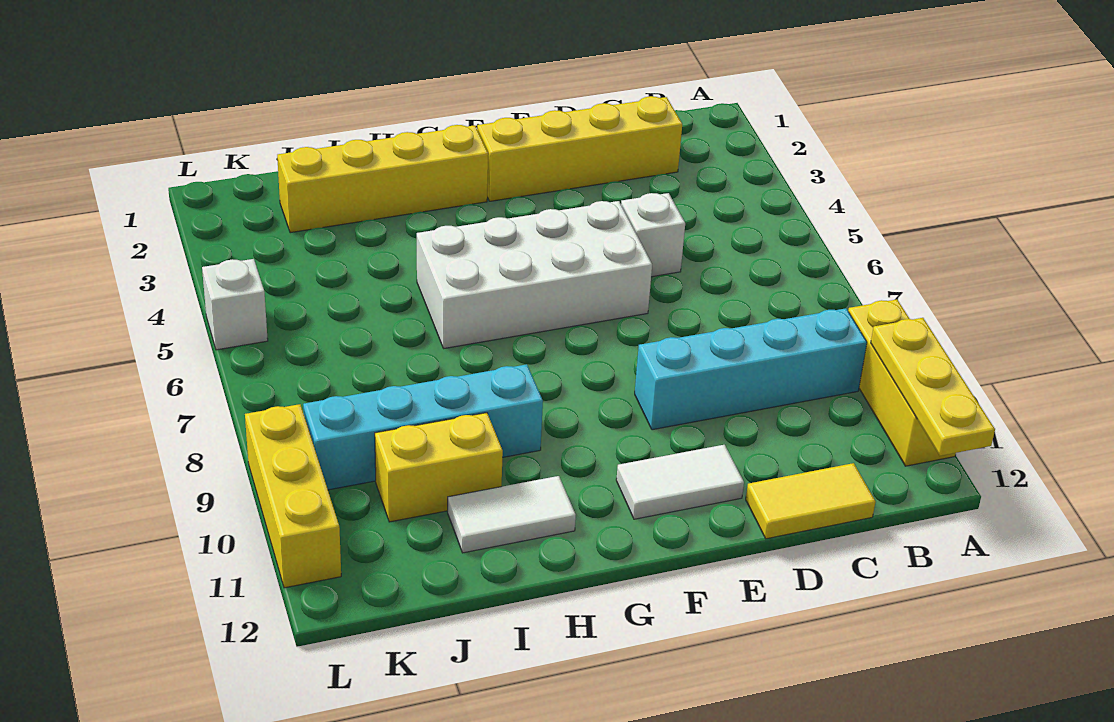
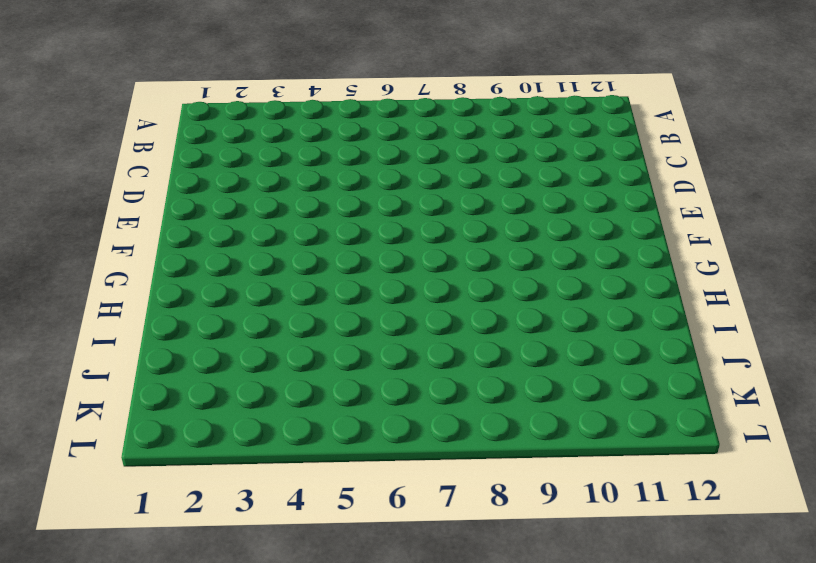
none -> yellow 1x3 brick [848,299,956,466]
none -> cyan 1x4 brick [635,308,867,430]
none -> yellow 1x4 brick [477,96,682,201]

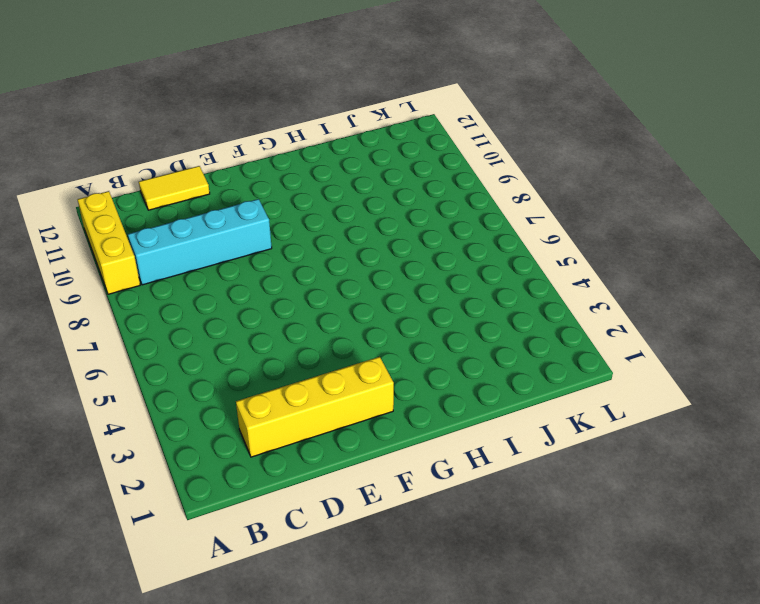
none -> white 1x1 brick [621,193,685,277]
none -> white 2x4 brick [417,201,652,348]
none -> white 1x2 tile [616,445,744,519]

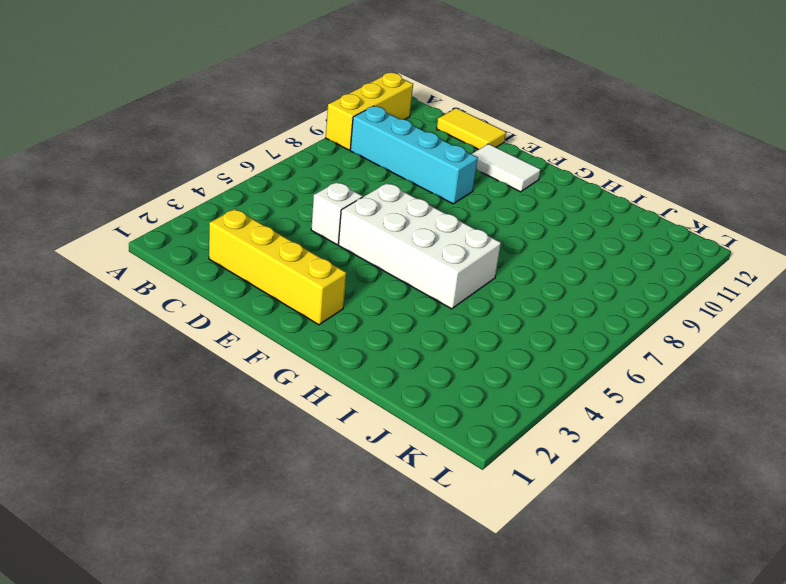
none -> yellow 1x4 brick [277,125,488,233]
none -> cyan 1x4 brick [303,364,543,490]
none -> white 1x2 tile [448,476,576,553]

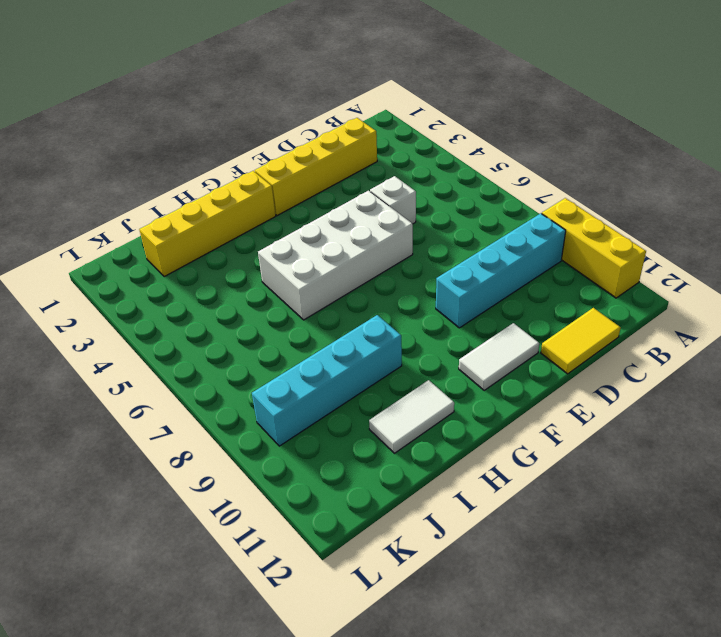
none -> yellow 1x2 brick [375,413,503,522]
none -> white 1x1 brick [202,259,268,350]
none -> yellow 1x3 brick [245,404,341,588]

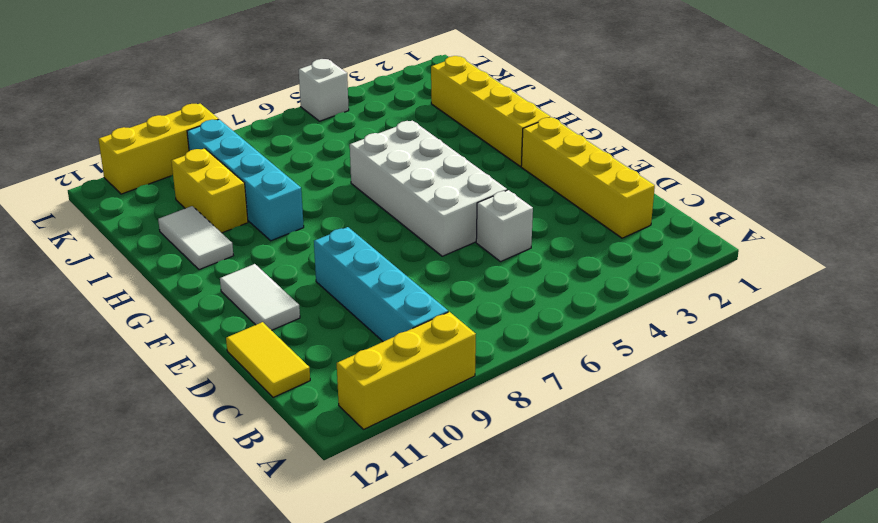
none -> yellow 1x3 plate [871,318,995,456]

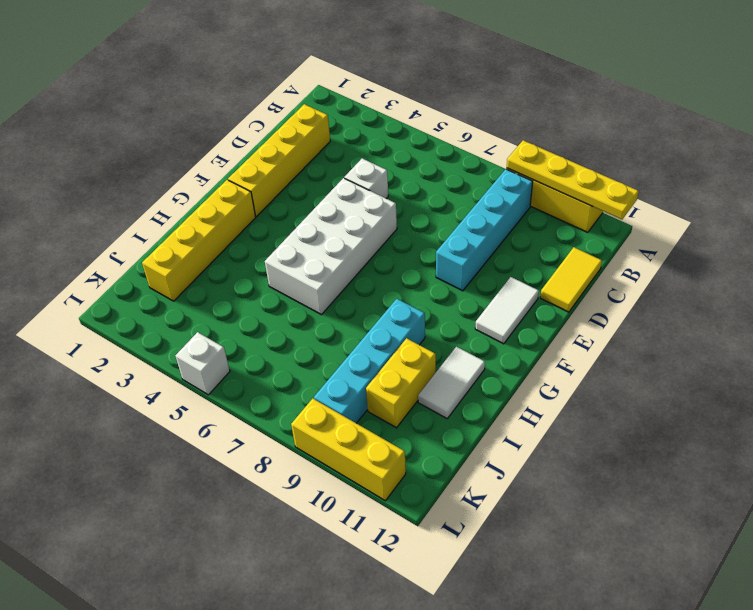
yellow 1x4 plate [507,140,639,219] -> yellow 1x3 plate [871,318,995,456]

